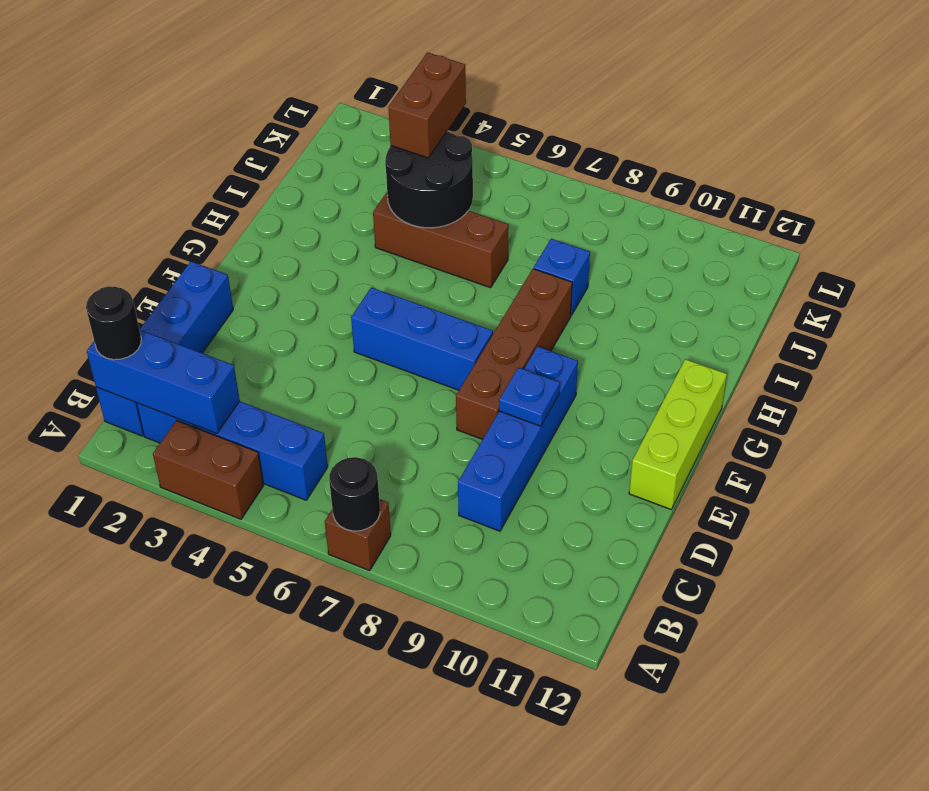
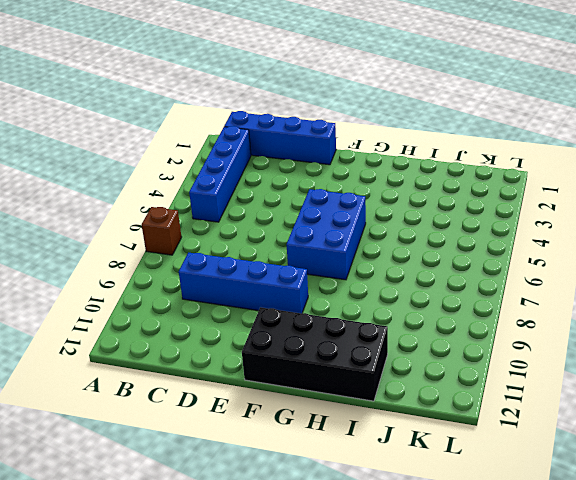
blue 2x3 brick [286,189,366,280] -> blue 1x3 brick [351,288,493,390]
black 2x4 brick [242,307,388,401] -> lime 1x3 brick [629,359,727,509]
none -> brown 1x2 brick [153,421,263,519]
none -> brown 1x4 brick [456,269,572,439]
none -> brown 1x3 brick [373,192,509,288]

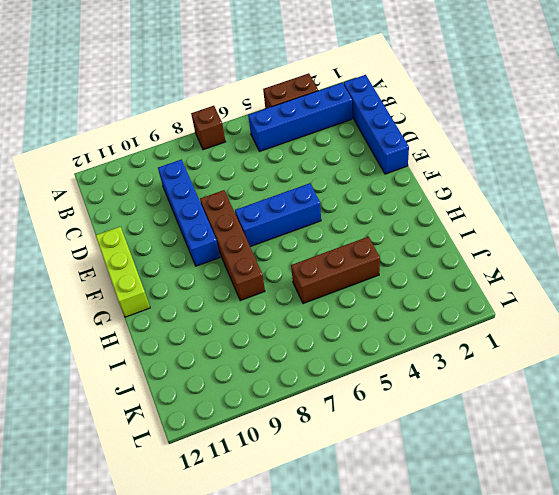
none -> blue 1x1 brick [534,239,590,315]
none -> black 1x1 round brick [329,457,380,531]
none -> blue 1x3 brick [87,330,240,434]

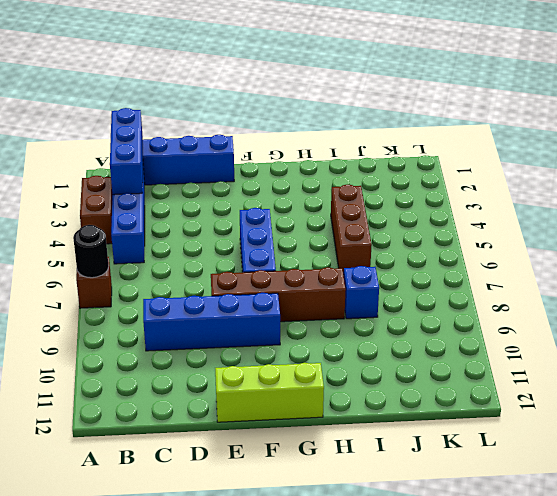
none -> blue 1x1 plate [499,367,560,426]
none -> black 2x2 round brick [385,132,473,228]
none -> black 1x1 round brick [86,286,141,360]

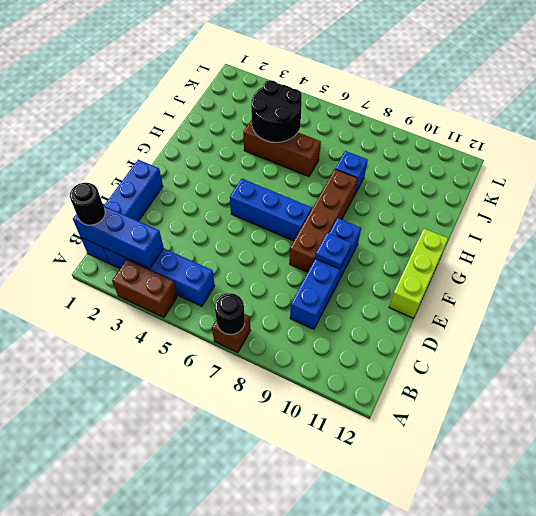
none -> brown 1x2 brick [388,53,466,158]

